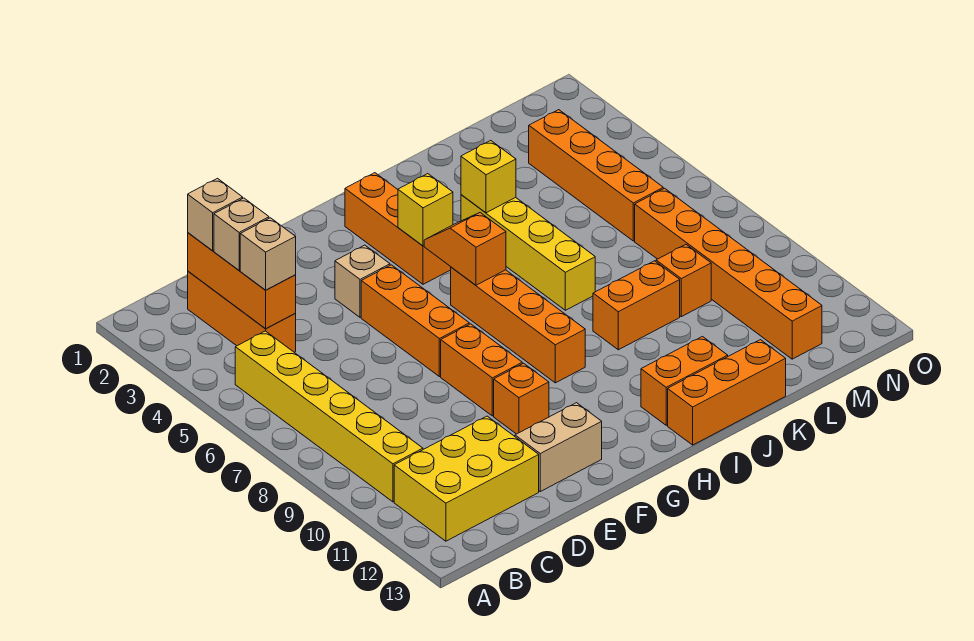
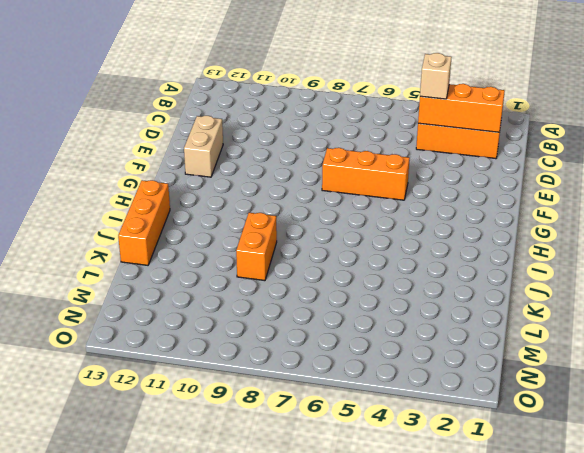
none -> yellow 1x6 brick [235,331,423,502]
none -> yellow 2x3 brick [394,416,539,541]
none -> tan 1x1 brick [335,245,390,317]

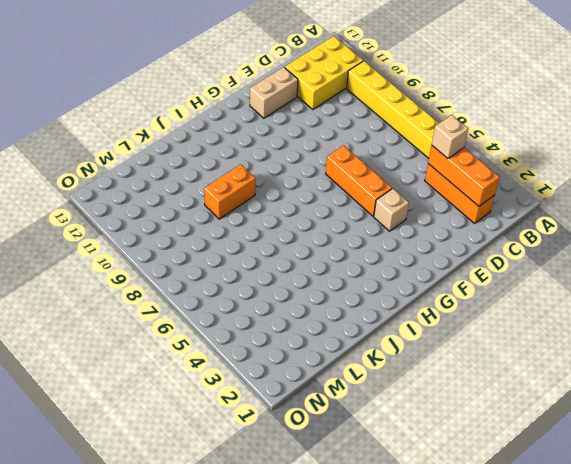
none -> orange 1x2 brick [441,324,522,416]
none -> orange 1x1 brick [494,363,549,434]
none -> orange 1x3 brick [345,173,451,284]

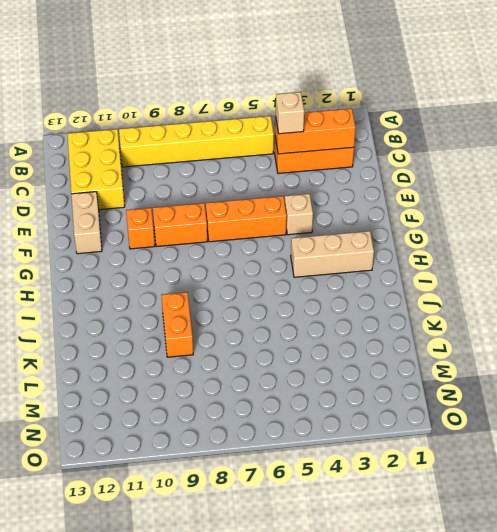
tan 1x3 brick [291,231,374,277] -> orange 1x3 brick [345,173,451,284]
none -> orange 1x4 brick [451,267,585,383]
none -> orange 1x2 brick [641,337,728,425]
none -> orange 1x3 brick [668,340,786,445]

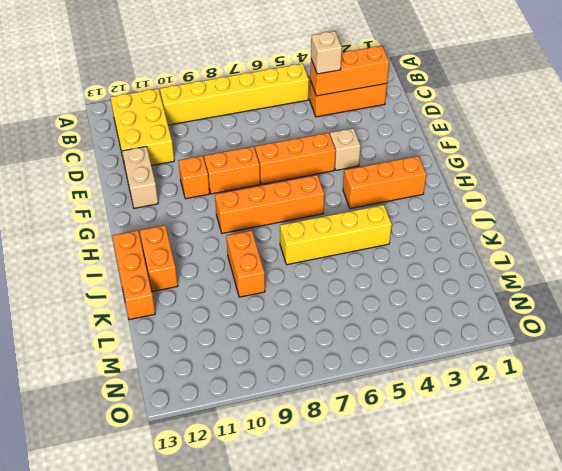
none -> orange 1x1 brick [656,245,711,317]
none -> orange 1x4 brick [529,110,663,241]
none -> orange 1x6 brick [635,188,822,359]

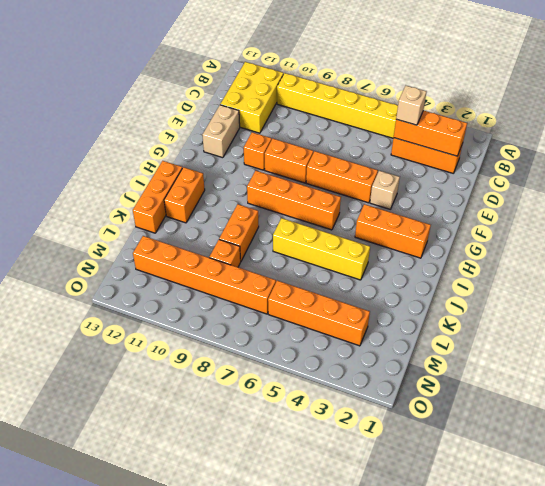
none -> yellow 1x1 brick [398,174,453,246]
none -> orange 1x2 slope [424,213,506,285]
none -> yellow 1x1 brick [461,141,516,213]

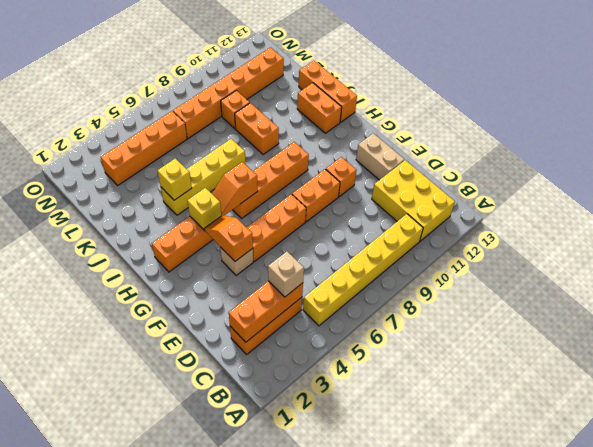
orange 1x2 slope [204,215,253,261] -> none
none -> tan 1x1 brick [188,178,243,251]
none -> tan 1x1 brick [214,198,269,270]

